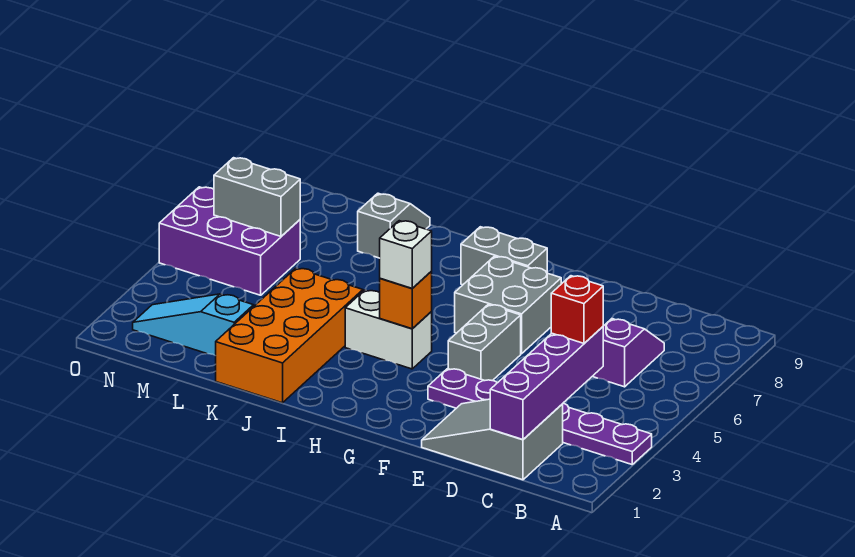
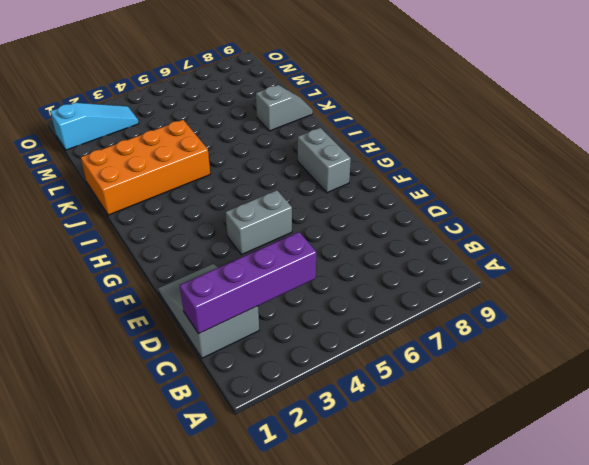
cyan 1x3 slope [50,103,139,150] -> cyan 1x3 slope turned to [133,294,254,356]
none -> purple 1x6 plate [428,369,652,464]
none -> purple 1x2 slope [592,319,664,387]
none -> grey 2x2 brick [455,256,561,354]

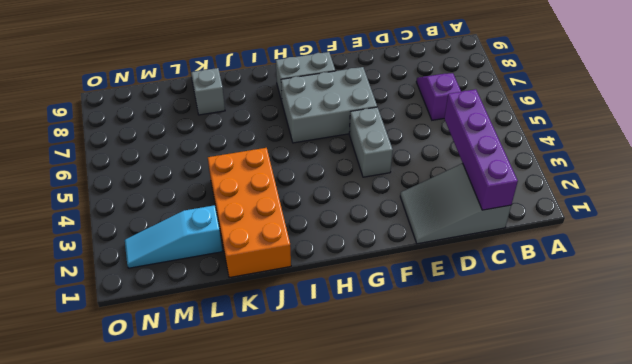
grey 2x3 brick [281,67,377,143] -> grey 2x2 brick [455,256,561,354]
none -> purple 1x6 plate [428,369,652,464]
none -> white 1x2 brick [345,290,432,369]
none -> purple 2x3 brick [159,187,300,295]

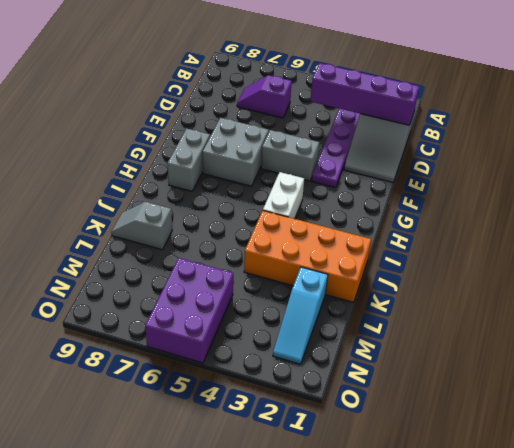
none -> orange 1x1 brick [380,272,432,329]
none -> grey 1x2 brick [214,158,300,236]
none -> red 1x1 brick [551,276,603,343]

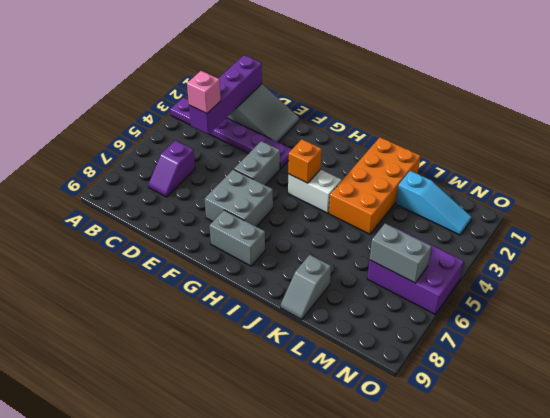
pink 1x1 brick [187,71,221,114] -> red 1x1 brick [551,276,603,343]
none -> white 1x1 brick [380,221,432,288]

